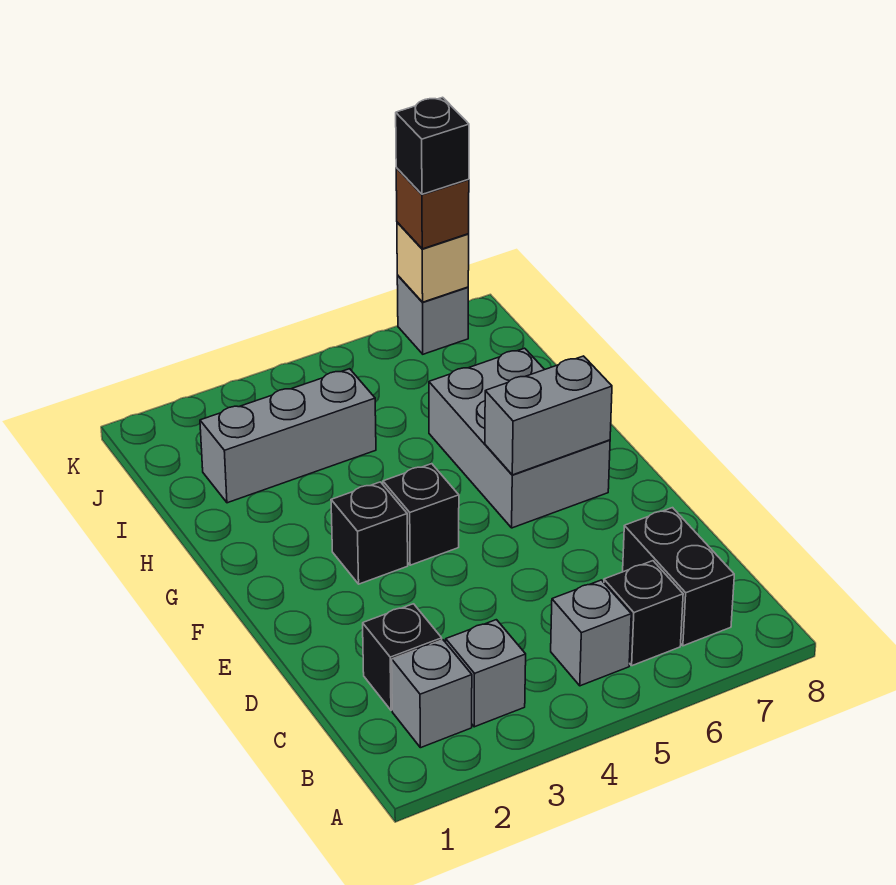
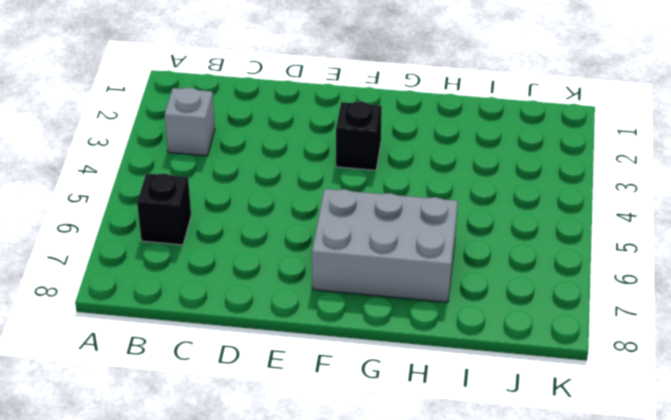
none -> grey 1x1 brick [392,640,472,748]
none -> grey 1x1 brick [551,580,631,686]
none -> black 1x2 brick [623,508,734,646]

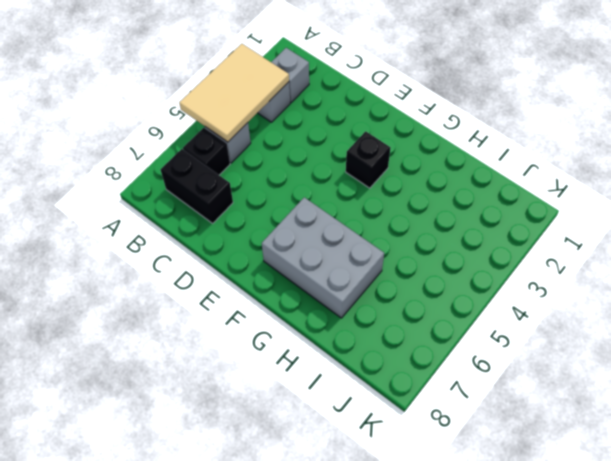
tan 2x3 tile [179,44,289,142] -> none
none -> black 1x1 brick [363,604,442,710]
none -> black 1x1 brick [383,464,459,565]
none -> grey 1x3 brick [200,369,376,503]

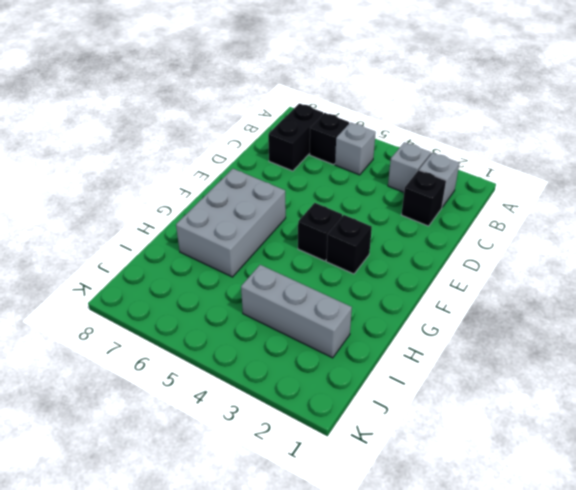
none -> grey 1x1 brick [397,275,468,354]
none -> grey 1x2 brick [485,356,612,475]
none -> tan 1x1 brick [397,222,469,302]

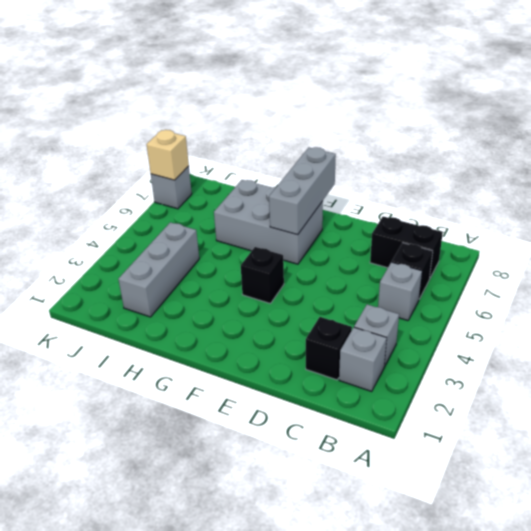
grey 1x3 brick [269,147,336,235] -> grey 1x2 brick [485,356,612,475]
none -> black 1x1 brick [331,482,408,584]
none -> brown 1x1 brick [396,168,469,249]
none -> black 1x1 brick [396,97,469,194]

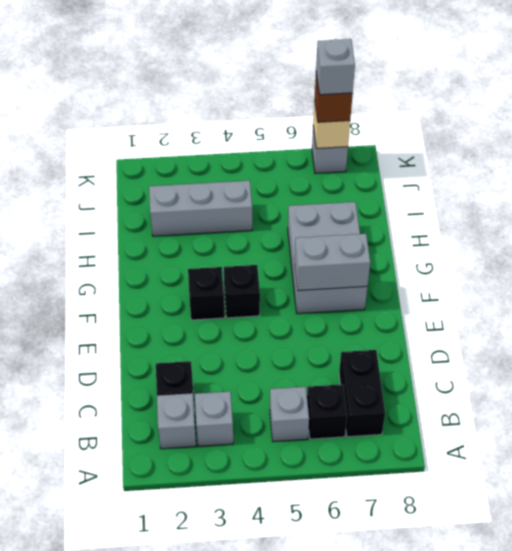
grey 1x1 brick [316,39,355,95] -> black 1x1 brick [396,97,469,194]

